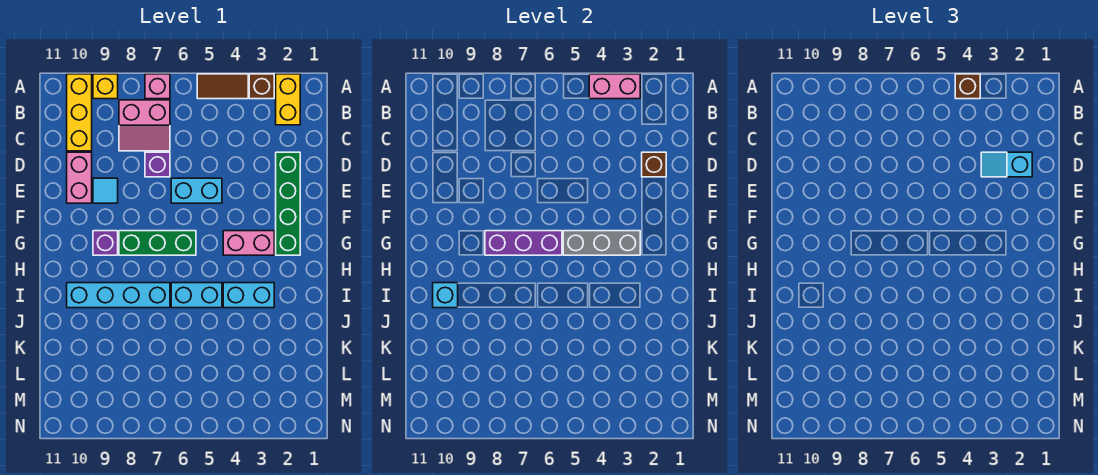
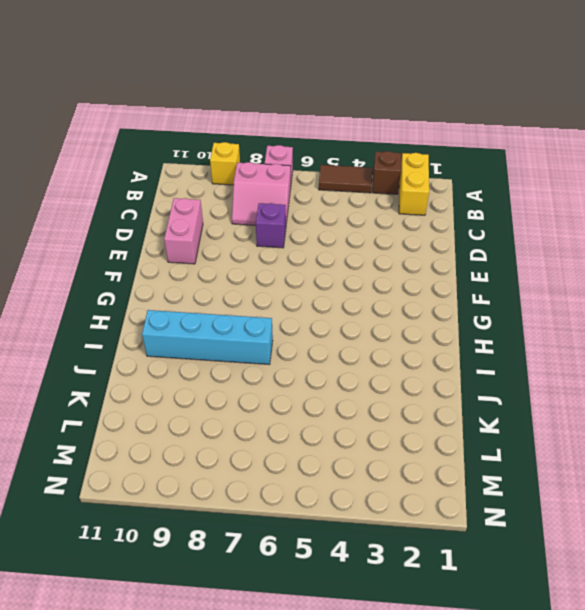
none -> yellow 1x3 brick [67,74,92,151]
none -> green 1x4 brick [276,152,300,255]
none -> cyan 1x2 brick [171,178,222,203]

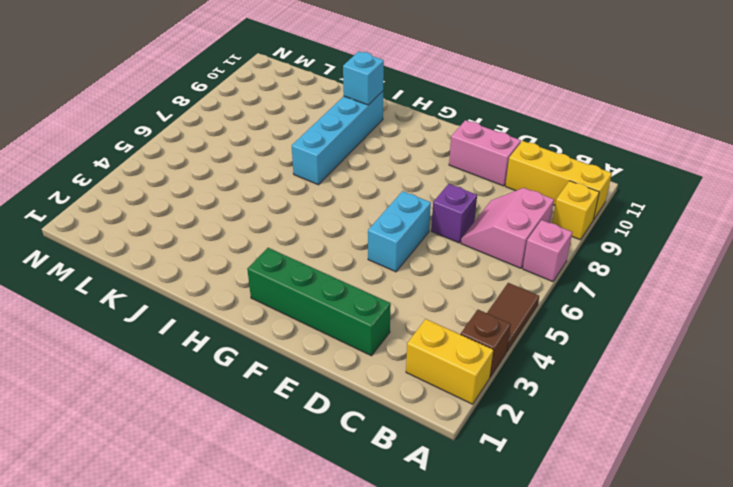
none -> cyan 1x1 tile [93,178,118,203]
none -> pink 1x2 brick [223,231,274,255]
none -> green 1x3 brick [119,231,196,255]

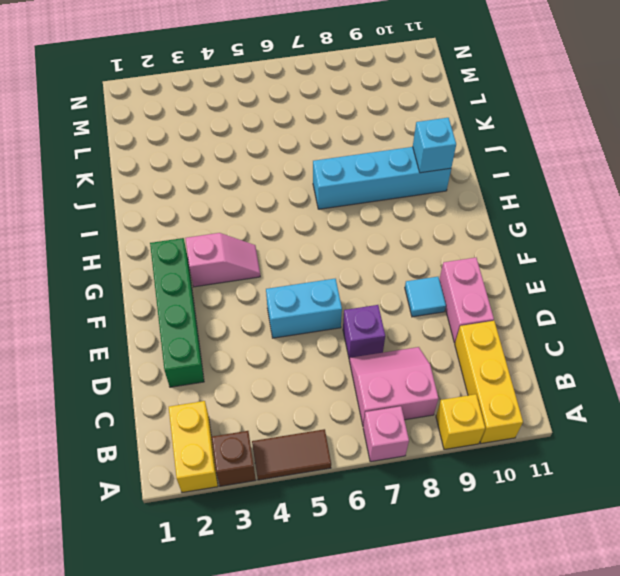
pink 1x2 slope [185,233,260,287] -> pink 1x2 brick [223,231,274,255]
none -> green 1x3 brick [119,231,196,255]
none -> purple 1x1 brick [93,231,118,255]
none -> cyan 1x2 brick [223,283,274,308]

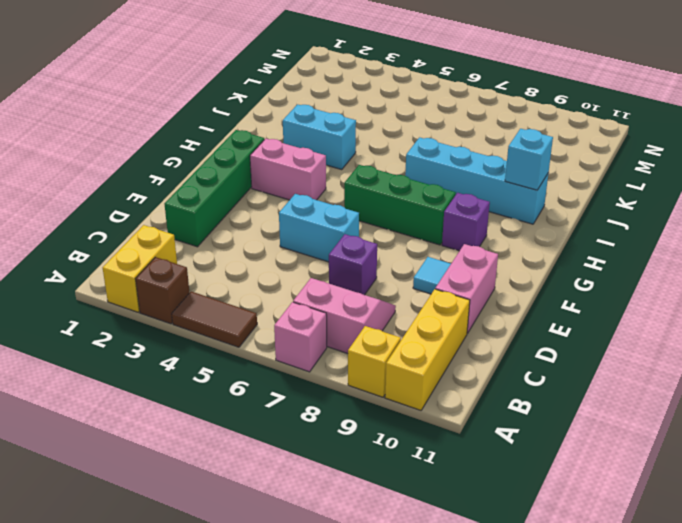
none -> cyan 1x2 brick [171,283,222,308]
none -> pink 1x2 brick [589,74,640,99]
none -> brown 1x1 brick [642,152,666,177]

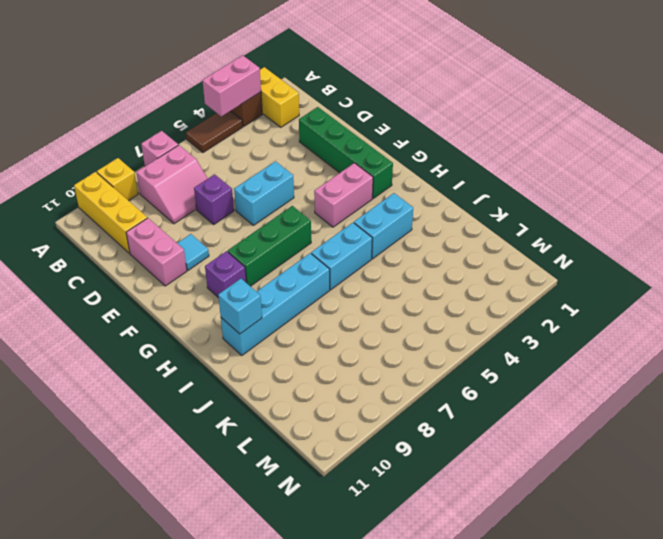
none -> brown 1x1 brick [642,152,666,177]
none -> grey 1x3 brick [563,231,640,255]
none -> purple 1x3 brick [485,231,562,255]

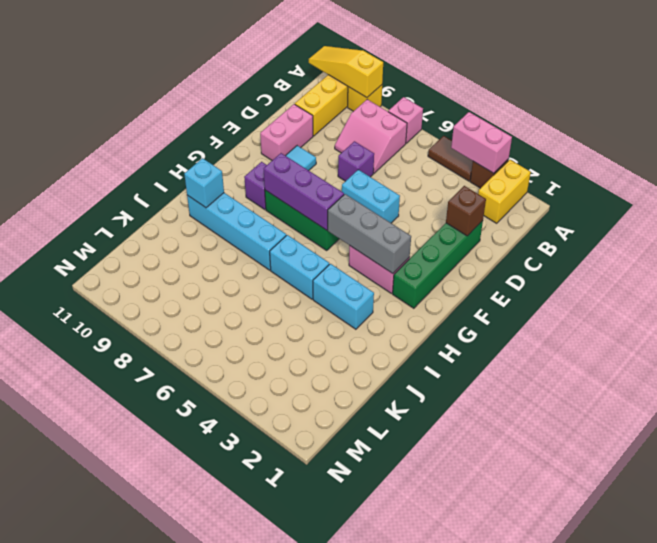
yellow 1x3 slope [309,46,383,98] -> none
none -> brown 1x1 brick [955,74,980,99]
none -> cyan 1x2 slope [981,152,1032,177]

